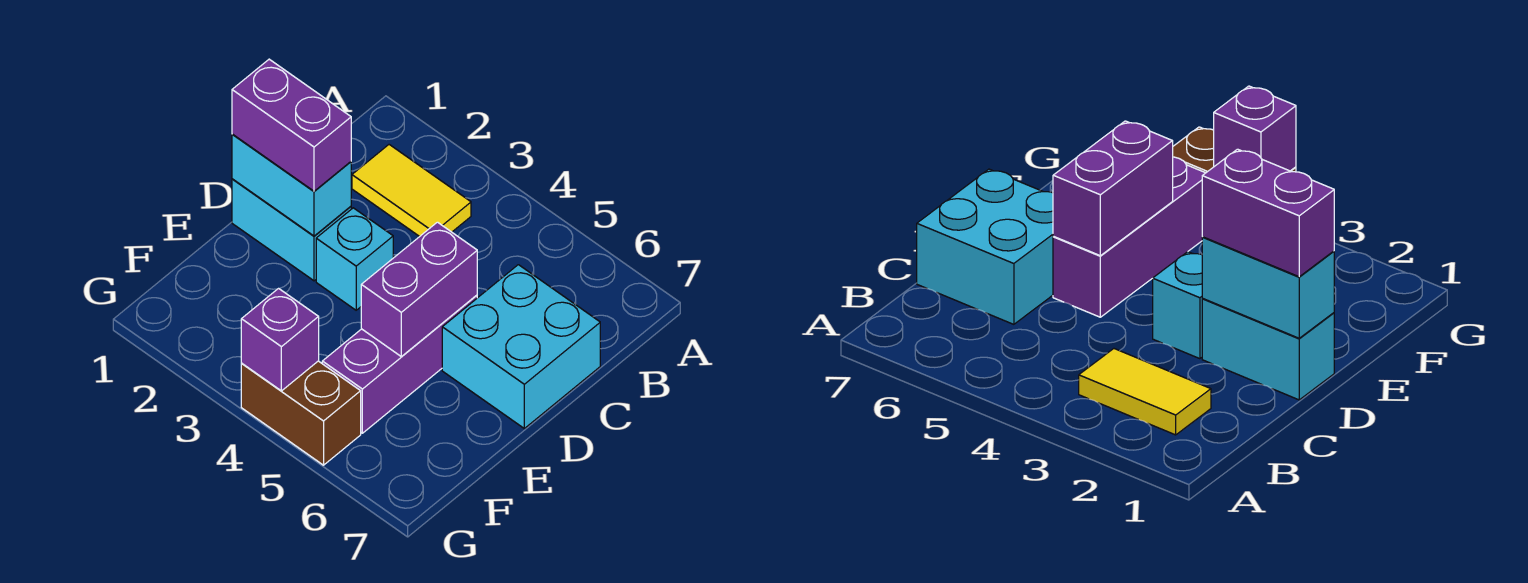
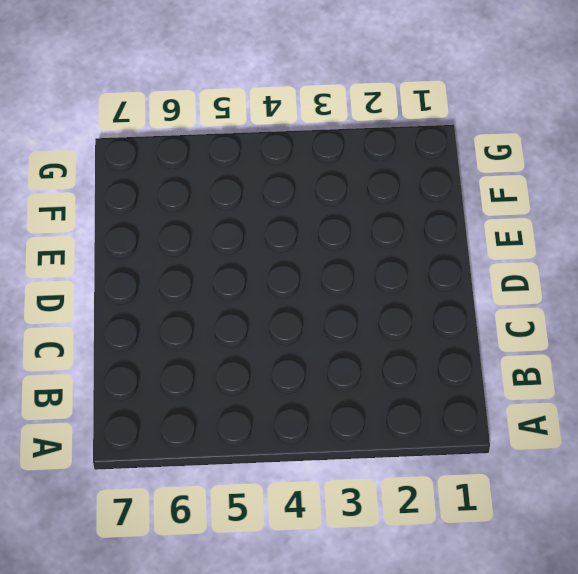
none -> yellow 1x2 tile [352,145,471,237]
none -> cyan 2x2 brick [442,265,600,428]

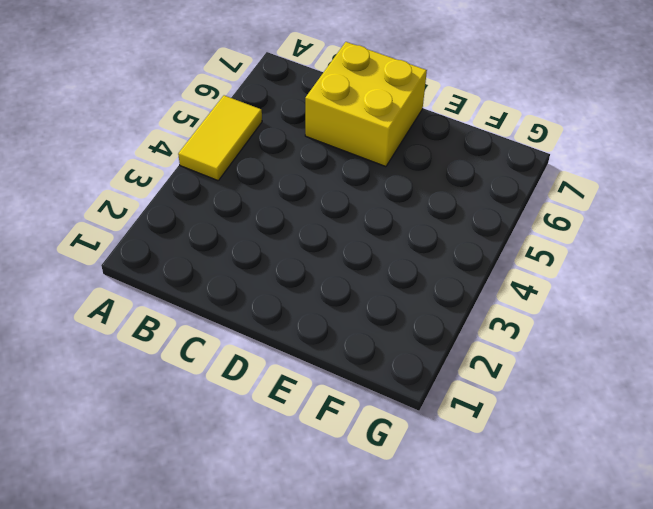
yellow 1x2 tile [178,95,262,181] -> yellow 1x2 tile moved to [352,145,471,237]
yellow 2x2 brick [305,42,427,167] -> cyan 2x2 brick [442,265,600,428]
none -> cyan 1x2 brick [232,179,351,281]
none -> cyan 1x1 brick [316,208,393,310]

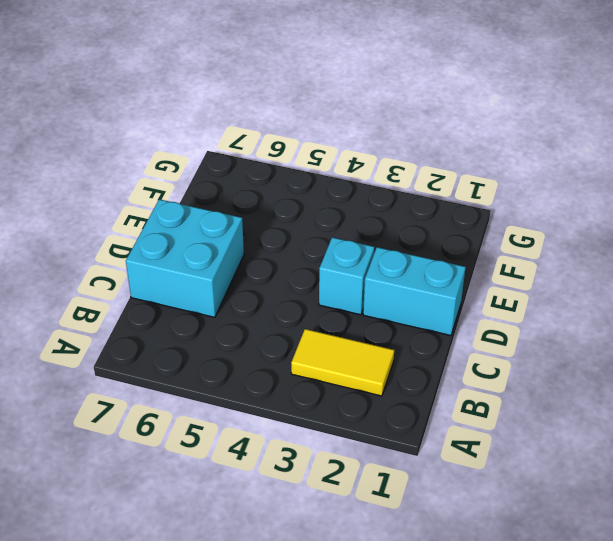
none -> purple 1x3 brick [322,295,477,433]
none -> brown 1x2 brick [241,361,361,465]

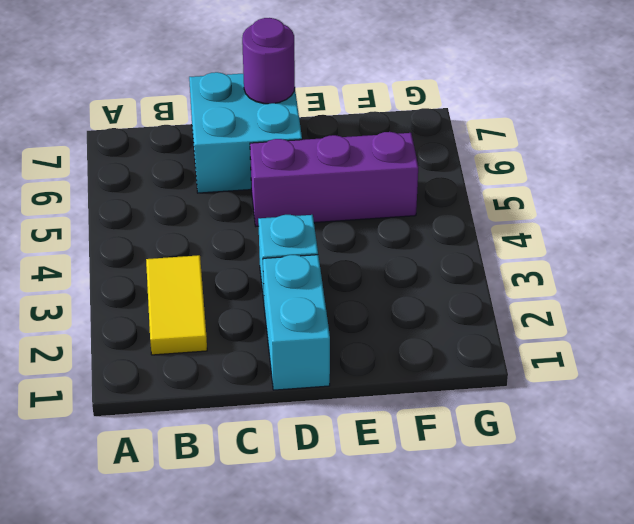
purple 1x1 round brick [242,18,295,104] -> none
none -> brown 1x2 brick [241,361,361,465]
none -> cyan 1x2 brick [232,134,351,236]

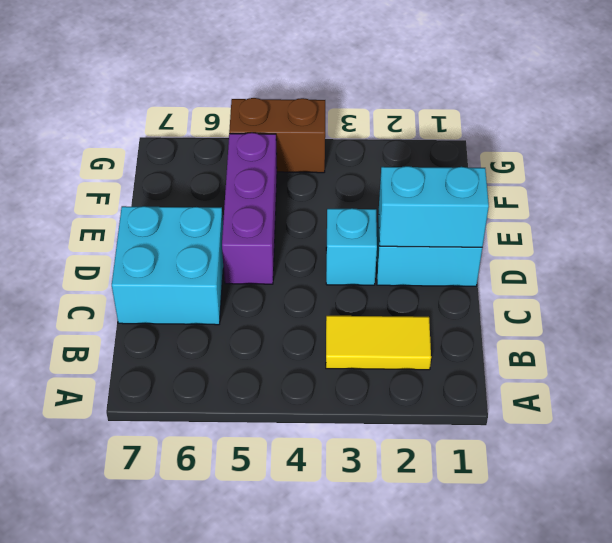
none -> purple 1x2 brick [361,222,477,356]
none -> purple 1x1 brick [241,289,319,391]

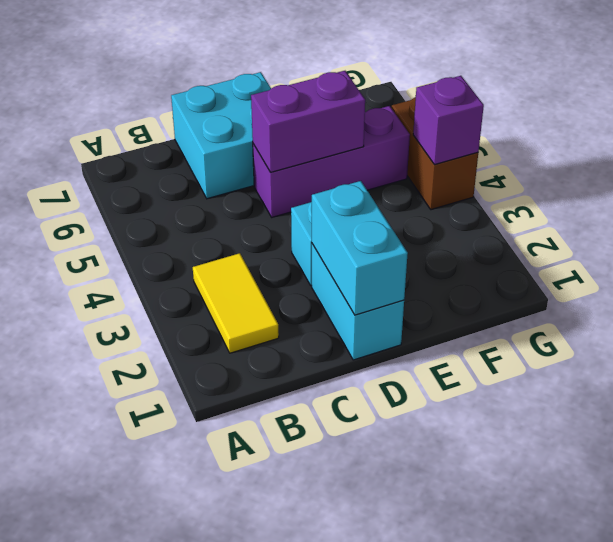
none -> purple 1x2 brick [232,59,351,191]

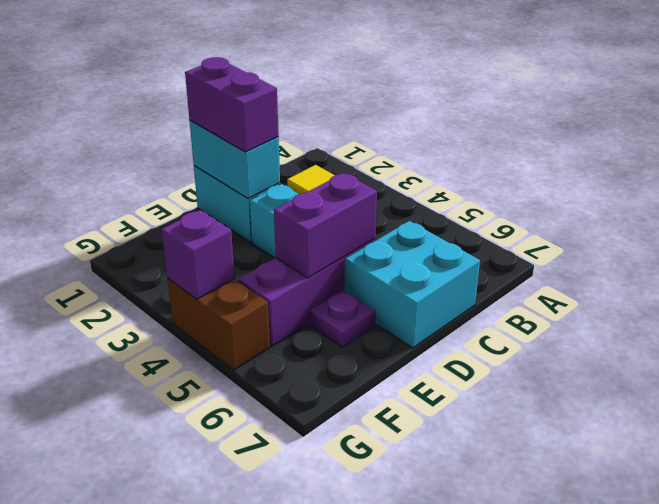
purple 1x1 plate [310,290,376,347] -> none

